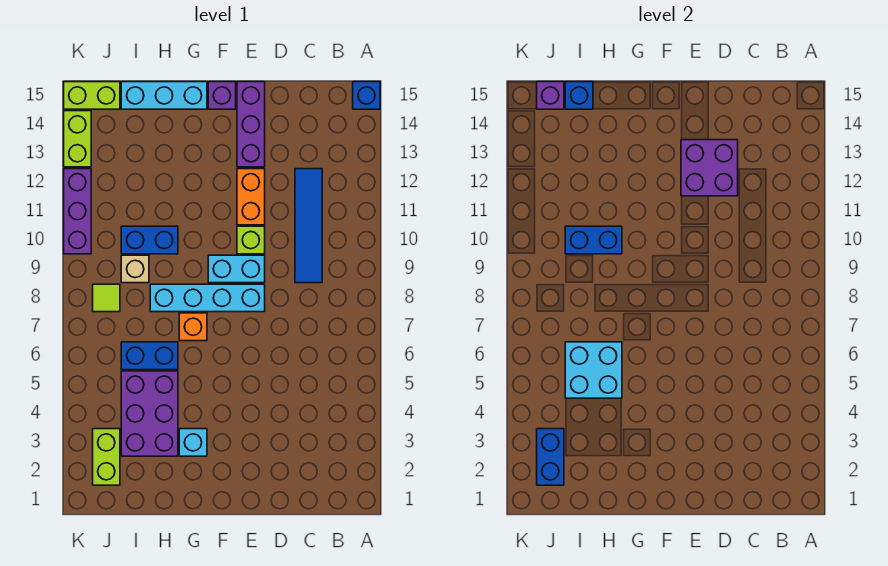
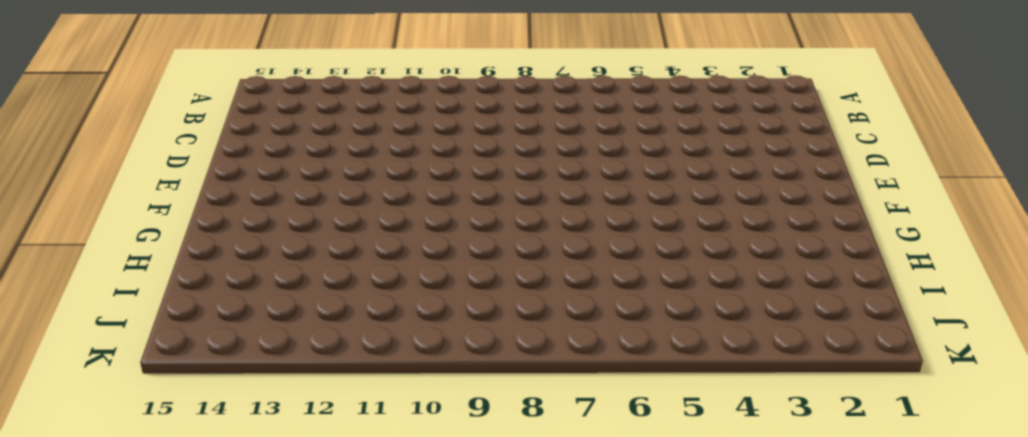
none -> blue 1x1 brick [353,82,380,109]
none -> blue 1x4 tile [295,169,322,283]
none -> cyan 1x4 brick [150,284,265,312]

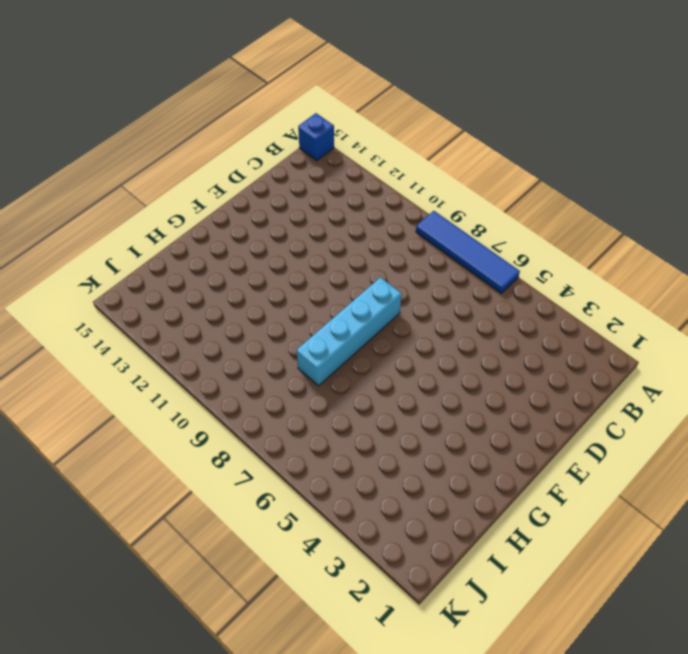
blue 1x4 tile [416,211,520,293] -> blue 1x4 tile moved to [295,169,322,283]
none -> cyan 1x2 brick [208,255,265,283]
none -> lime 1x1 brick [237,226,265,254]
none -> orange 1x2 brick [237,169,265,225]

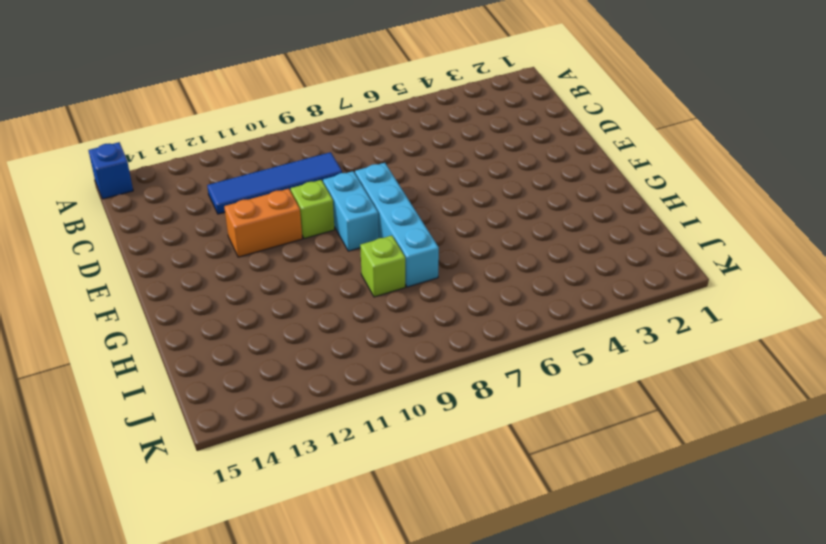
lime 1x1 brick [360,236,405,297] -> none
none -> purple 1x3 brick [237,82,265,167]
none -> purple 1x1 brick [208,82,236,109]
none -> cyan 1x1 brick [179,429,207,456]

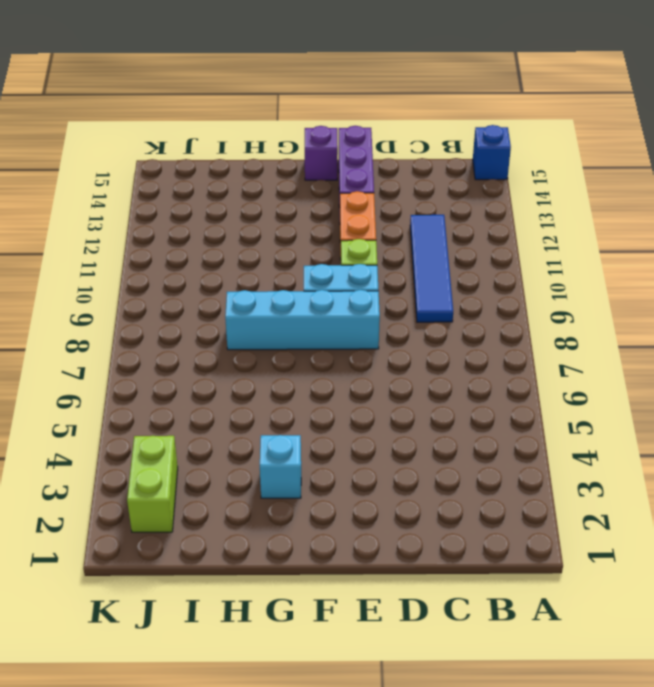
none -> orange 1x1 brick [179,313,207,341]
none -> cyan 1x3 brick [121,82,207,109]
none -> purple 2x3 brick [121,371,178,456]

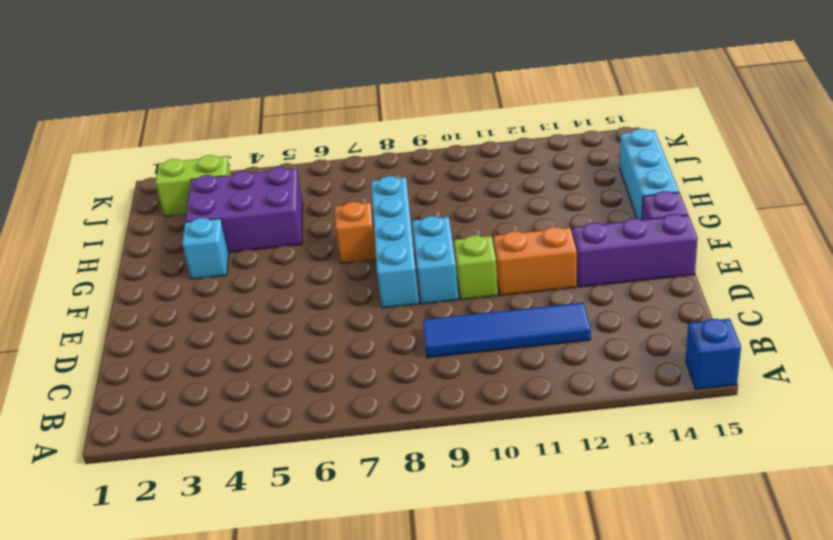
none -> blue 1x2 brick [121,342,178,370]
none -> blue 1x2 brick [121,226,178,254]
none -> tan 1x1 brick [121,255,149,283]

